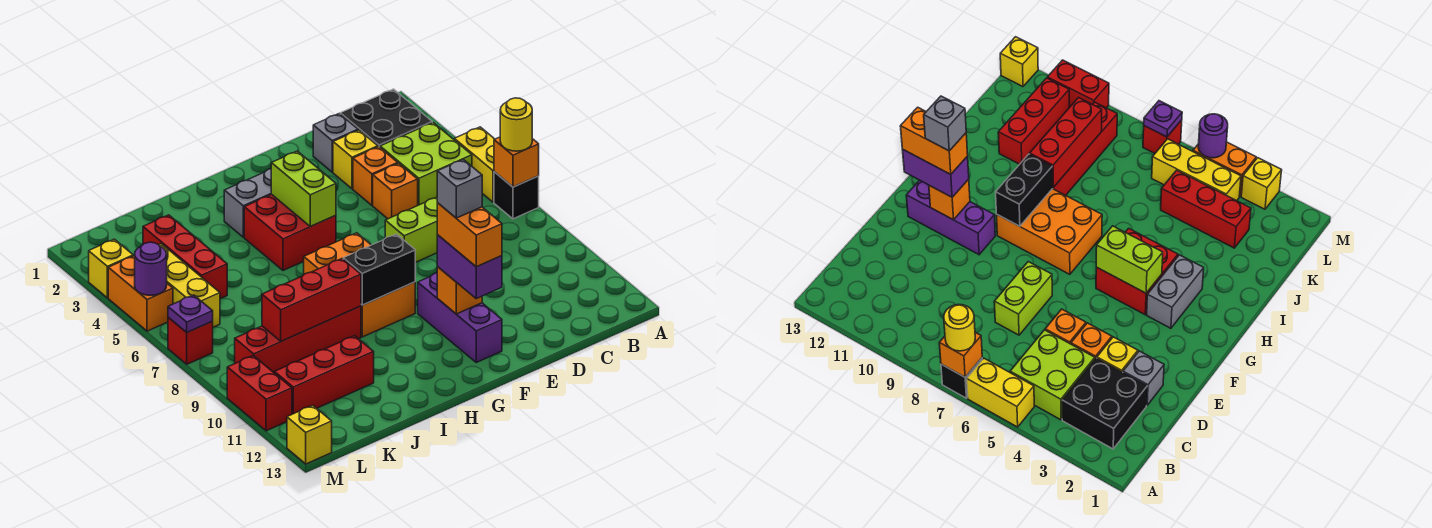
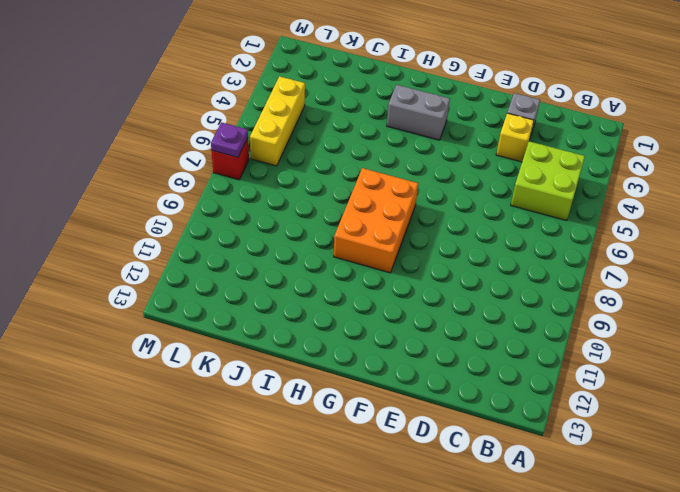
none -> yellow 1x2 brick [454,127,494,202]
none -> black 1x1 brick [494,172,539,219]
none -> black 2x2 brick [340,89,432,147]
none -> orange 1x1 brick [353,147,398,205]

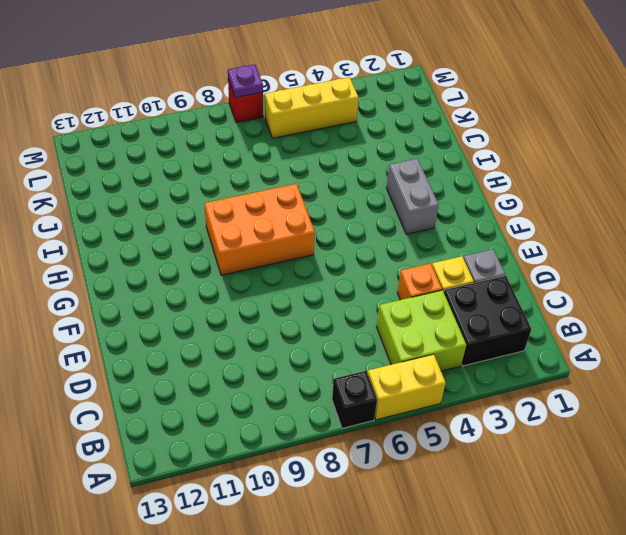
none -> orange 1x1 brick [373,163,418,219]
none -> lime 1x2 brick [385,197,438,263]
none -> purple 1x3 brick [418,273,502,362]
none -> red 2x2 brick [244,194,336,270]

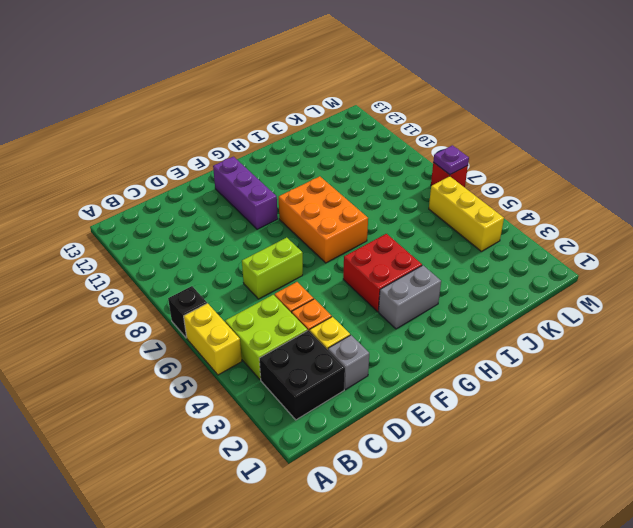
none -> red 1x4 brick [235,306,361,372]
none -> red 1x3 brick [274,336,374,414]
none -> red 1x3 brick [143,215,227,299]
none -> yellow 1x1 brick [89,239,133,298]

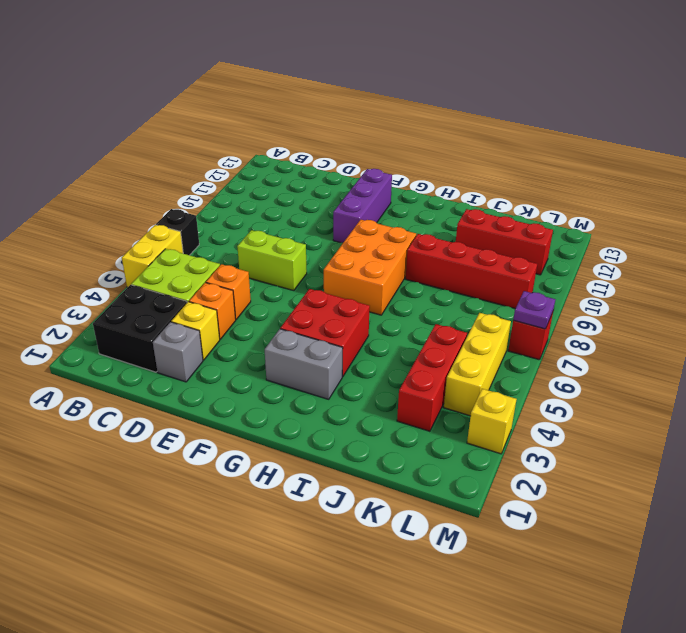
none -> orange 1x2 brick [108,256,173,331]
none -> red 1x2 brick [227,356,292,431]
none -> yellow 1x1 brick [287,405,332,464]
none -> orange 1x1 brick [494,137,539,187]

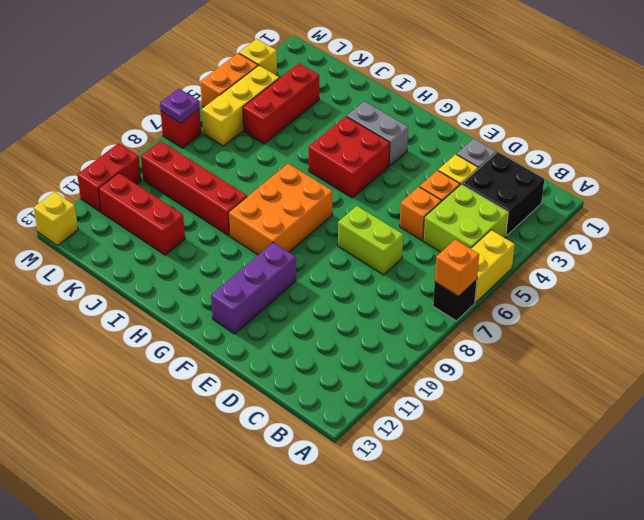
none -> orange 1x1 brick [437,267,482,314]
none -> lime 1x2 brick [271,151,336,226]
none -> black 1x2 brick [343,234,415,305]
none -> red 1x3 brick [262,259,361,341]

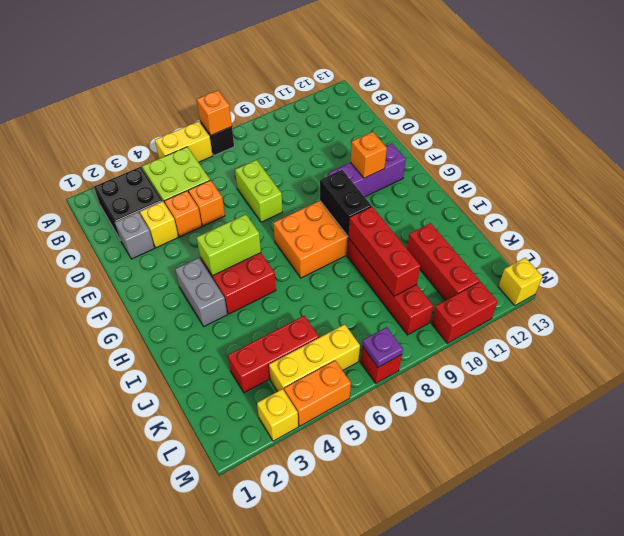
none -> purple 1x1 round brick [135,242,167,295]
none -> yellow 1x1 round brick [500,98,532,151]
none -> purple 1x2 brick [437,235,502,299]
none -> orange 1x2 brick [437,203,502,267]

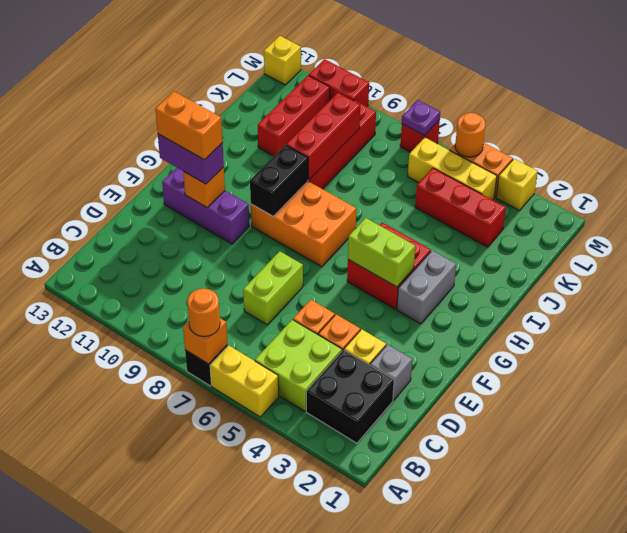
orange 1x1 round brick [187,289,220,336] -> yellow 1x1 round brick [500,98,532,151]
orange 1x1 round brick [455,113,485,157] -> purple 1x1 round brick [135,242,167,295]
none -> grey 1x1 brick [437,159,482,218]

